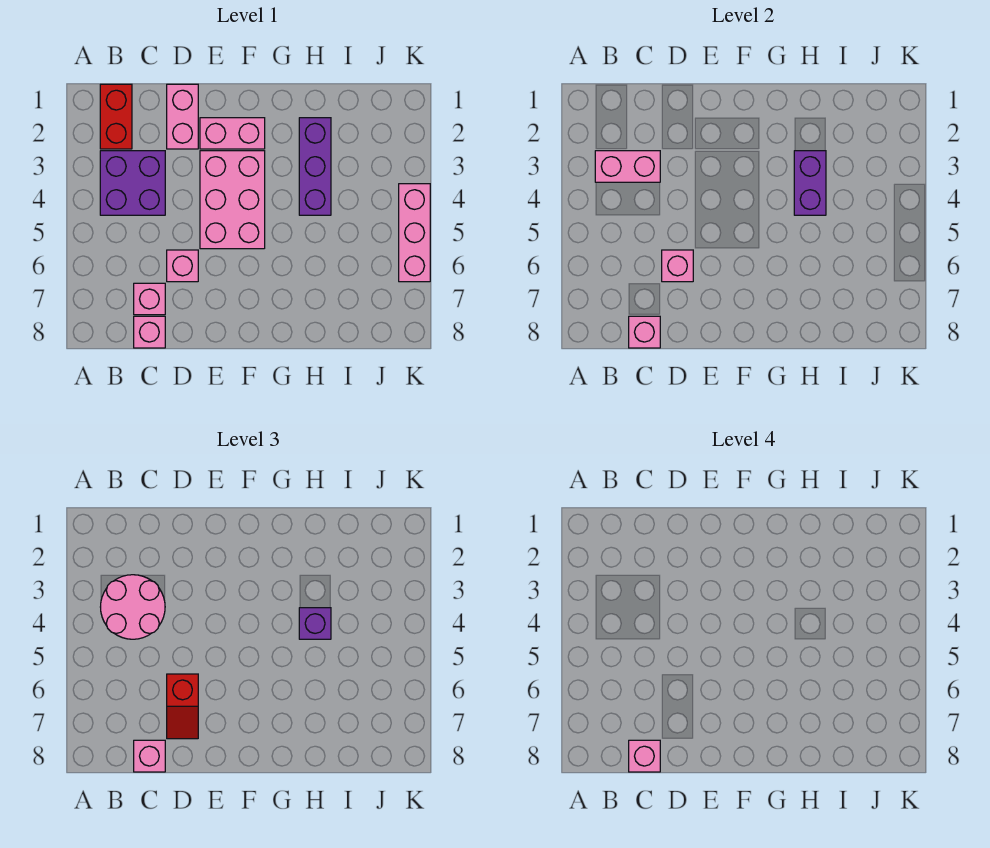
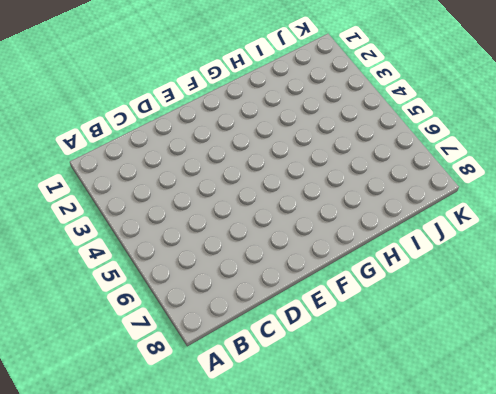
none -> red 1x2 brick [100,84,132,149]
none -> purple 2x2 brick [100,151,165,215]
none -> pink 1x1 brick [134,283,165,315]

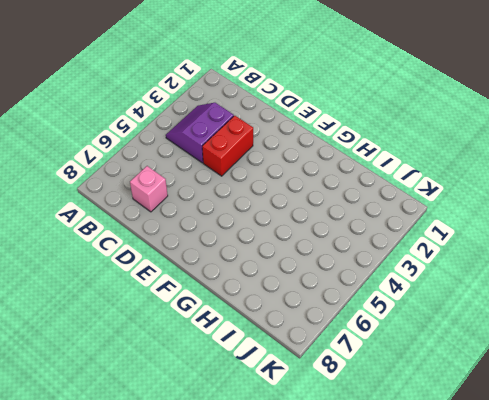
purple 2x2 slope [166,103,234,163] -> purple 2x2 brick [100,151,165,215]
red 1x2 brick [202,116,253,176] -> red 1x2 brick moved to [100,84,132,149]
none -> pink 1x1 brick [134,316,165,348]
none -> pink 1x2 brick [167,84,198,149]
none -> pink 1x1 brick [167,250,198,282]

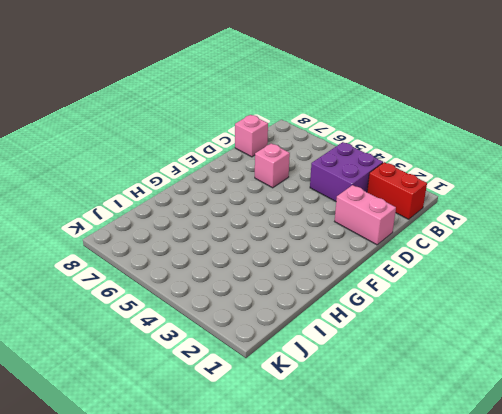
none -> pink 1x1 brick [134,283,165,315]
none -> pink 1x2 brick [200,118,265,149]
none -> pink 2x3 brick [200,151,265,249]

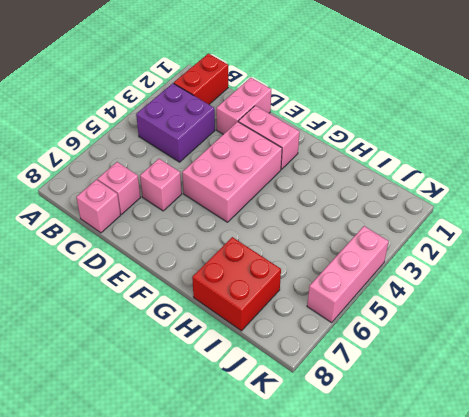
red 2x2 brick [192,237,281,331] -> none
none -> purple 1x3 brick [299,118,331,215]
none -> pink 1x2 brick [595,151,660,182]
none -> pink 1x1 brick [629,316,660,348]

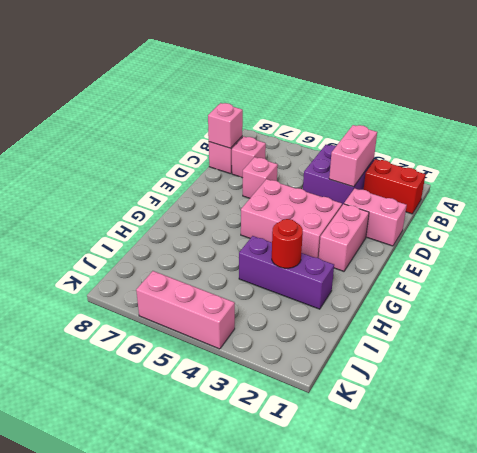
red 1x1 round brick [272,219,303,268] -> purple 1x2 brick [794,151,826,215]
none -> pink 1x1 brick [662,250,693,282]
none -> pink 2x2 round brick [101,575,165,639]
none -> pink 1x1 brick [134,740,165,772]

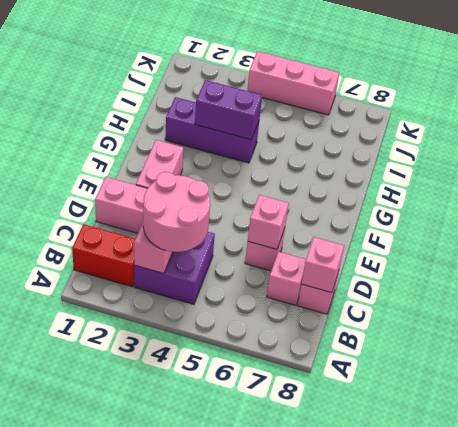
none -> pink 2x3 brick [200,151,265,249]
none -> pink 1x1 brick [134,740,165,772]
none -> red 1x2 slope [167,674,198,739]

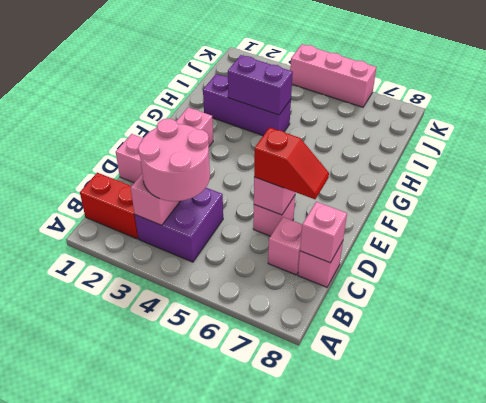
none -> pink 2x3 brick [200,151,265,249]
none -> pink 1x1 brick [134,740,165,772]
none -> purple 1x1 brick [299,608,331,639]

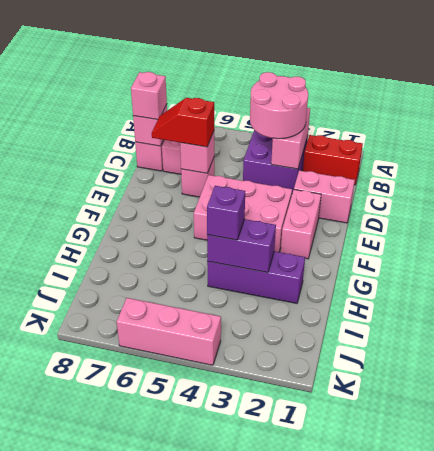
none -> pink 1x1 brick [629,740,660,772]

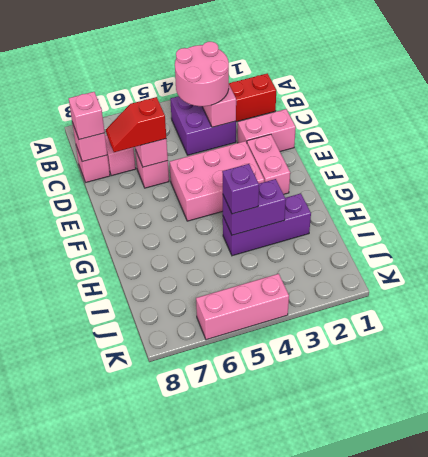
none -> pink 1x1 brick [629,740,660,772]

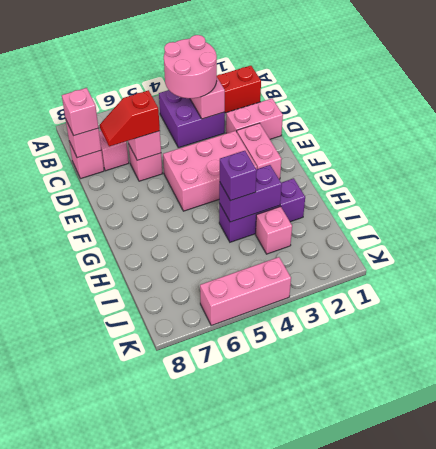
pink 1x1 brick [256,207,292,254] -> pink 1x1 brick moved to [629,740,660,772]

